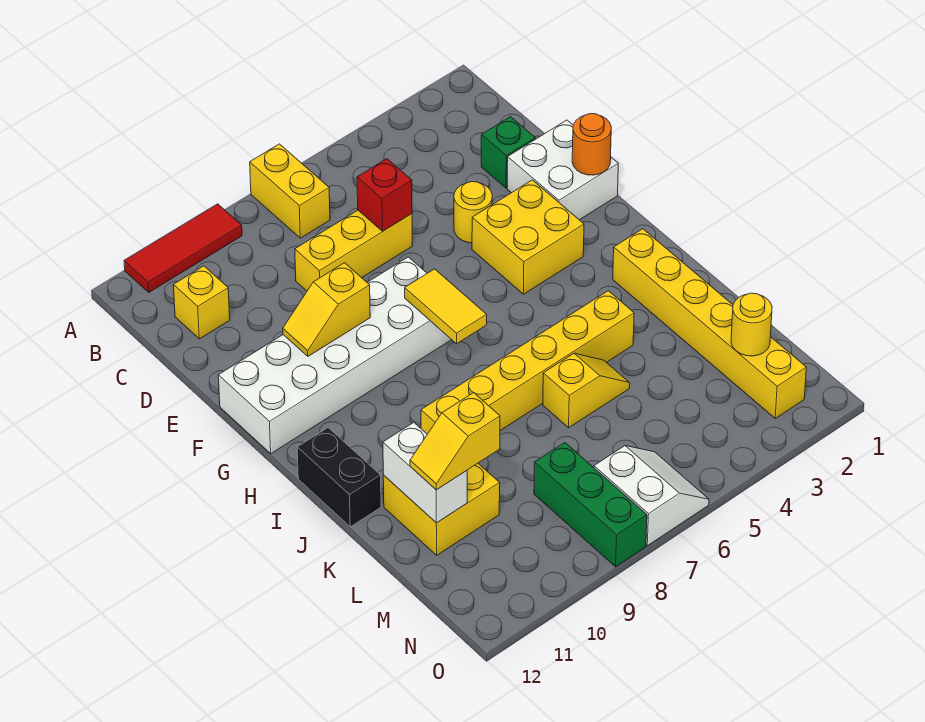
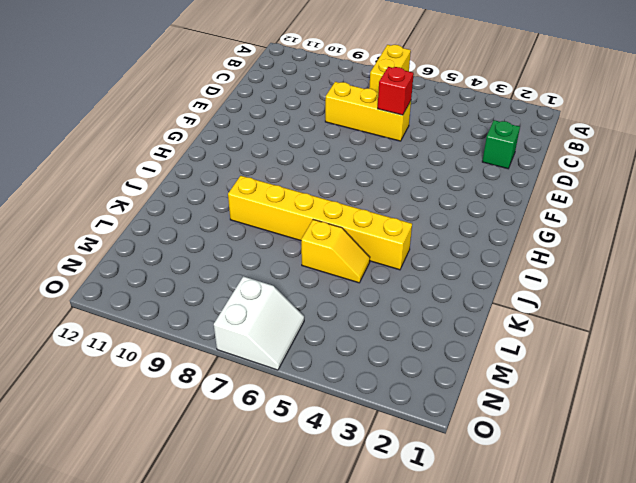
none -> red 1x3 tile [124,204,242,292]
none -> yellow 1x1 brick [173,266,230,339]
none -> white 2x2 brick [507,120,618,220]

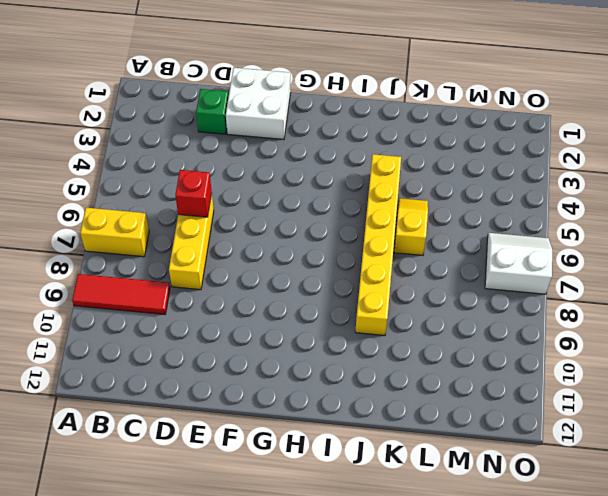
red 1x3 tile [72,274,170,314] -> red 1x3 tile turned to [124,204,242,292]
none -> yellow 1x1 brick [173,266,230,339]
none -> yellow 1x1 round brick [454,182,492,243]
none -> yellow 2x2 brick [472,180,584,294]

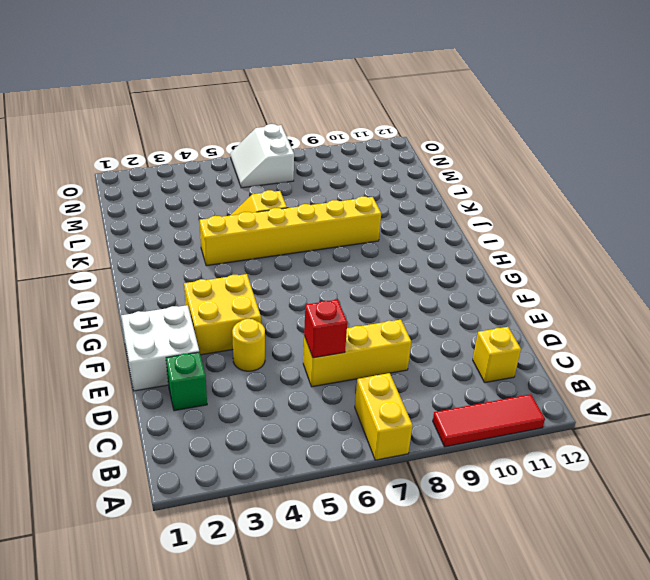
none -> white 2x6 brick [218,257,451,454]
none -> yellow 1x6 brick [613,229,806,418]
none -> black 1x2 brick [297,428,381,527]

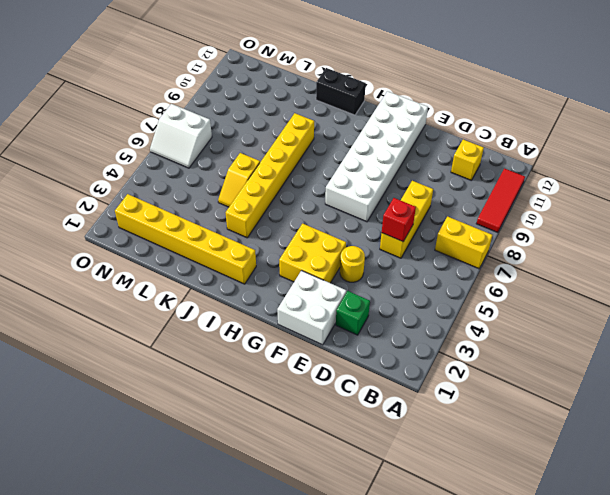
none -> yellow 2x2 brick [383,463,500,555]
none -> green 1x3 brick [534,442,647,567]
none -> orange 1x1 round brick [572,114,611,175]

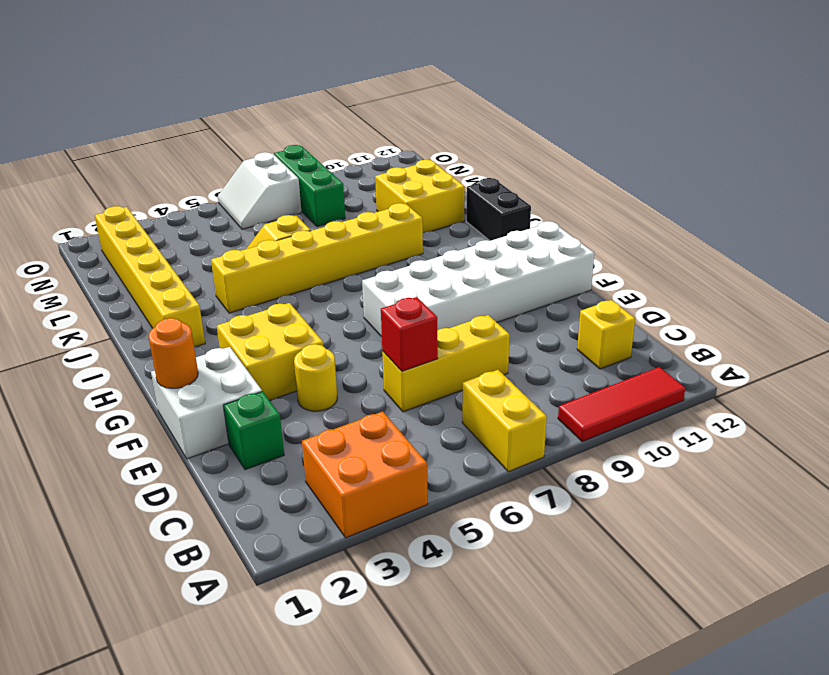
orange 2x2 brick [302,412,428,538] -> none
none -> yellow 1x2 slope [283,263,370,356]
none -> yellow 1x2 tile [405,269,487,344]
none -> white 1x2 brick [383,422,467,523]

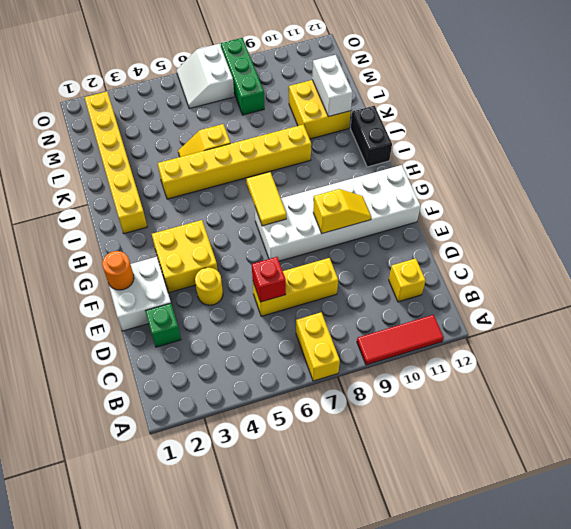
none -> yellow 1x1 round brick [731,293,772,356]
none -> yellow 1x2 slope [410,393,500,490]

